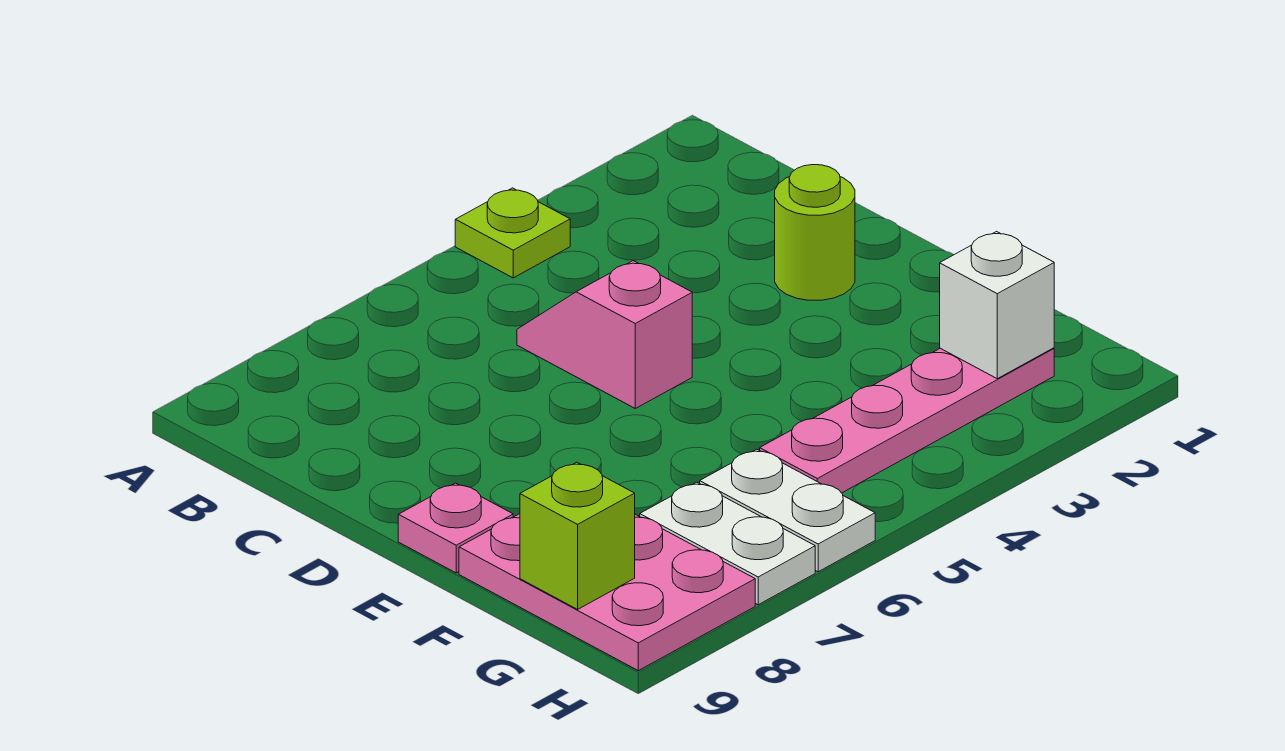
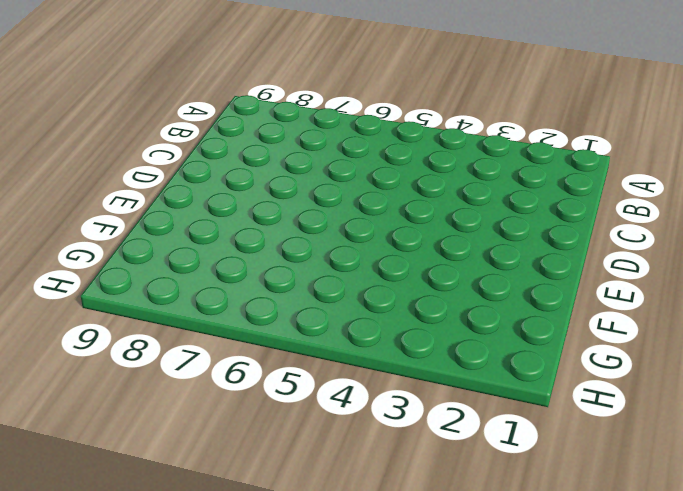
none -> lime 1x1 plate [455,188,570,278]
none -> pink 1x2 slope [517,260,692,408]

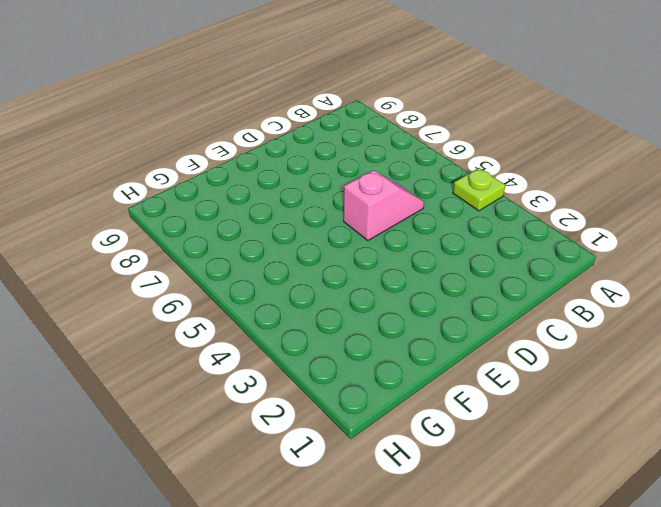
none -> lime 1x1 round brick [775,165,855,300]
none -> pink 1x1 plate [398,483,513,573]

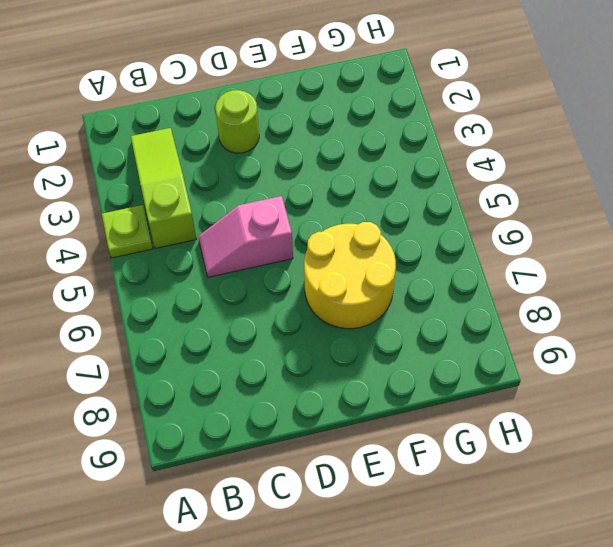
lime 1x3 slope [131,128,196,249] -> none
yellow 2x2 round brick [304,222,396,329] -> none
none -> pink 1x1 plate [398,483,513,573]
none -> pink 2x3 plate [459,514,755,671]

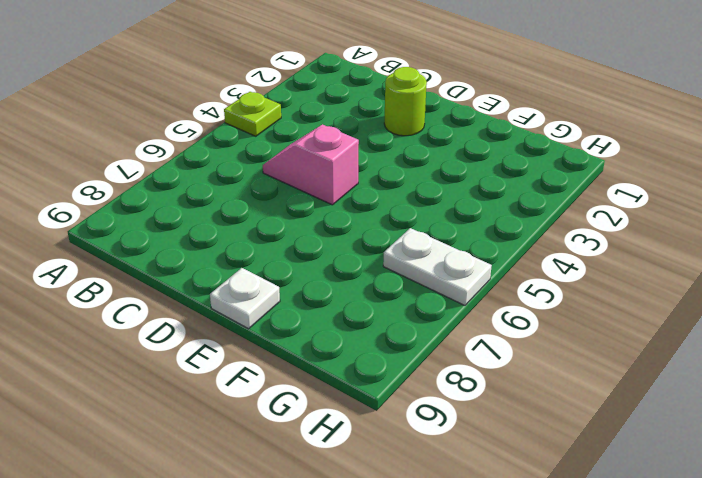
white 1x1 plate [210,268,280,329] -> pink 1x1 plate [398,483,513,573]
none -> pink 2x3 plate [459,514,755,671]
none -> pink 1x4 plate [760,348,1054,493]

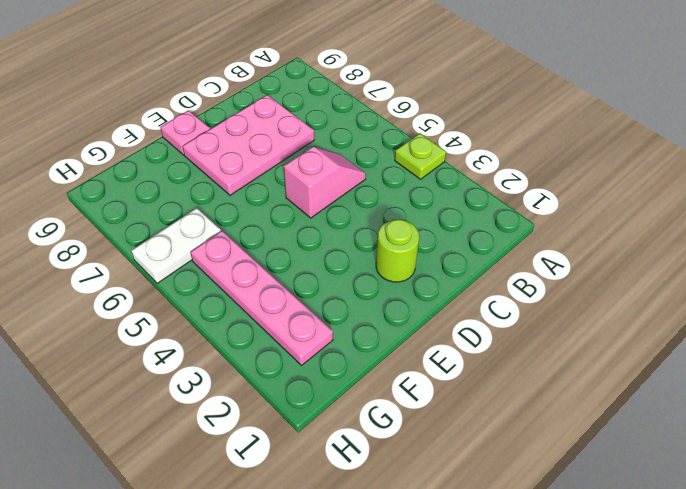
pink 2x3 plate [183,95,314,195] -> pink 2x3 plate moved to [459,514,755,671]
none -> white 1x2 plate [640,482,815,605]
none -> white 1x1 brick [940,232,1054,379]

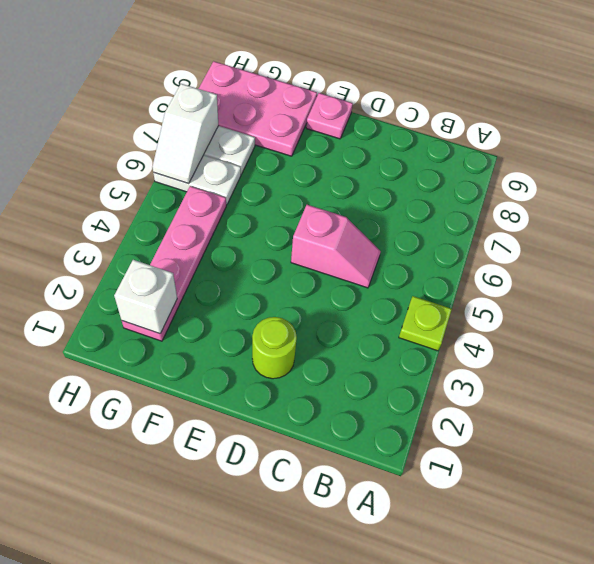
white 1x2 slope [152,84,219,184] -> none
none -> lime 1x1 brick [520,462,635,609]

